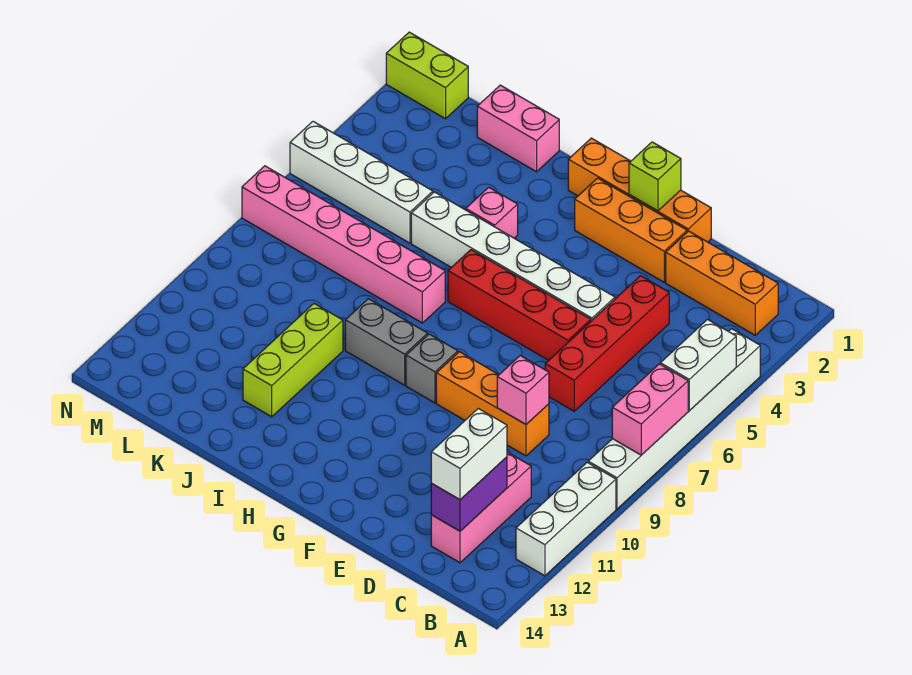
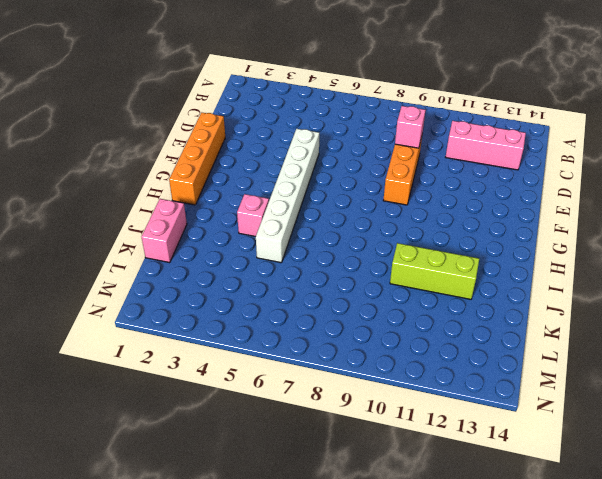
none -> white 1x6 brick [588,329,760,509]
none -> white 1x3 brick [516,462,616,576]
none -> orange 1x3 brick [666,231,778,335]

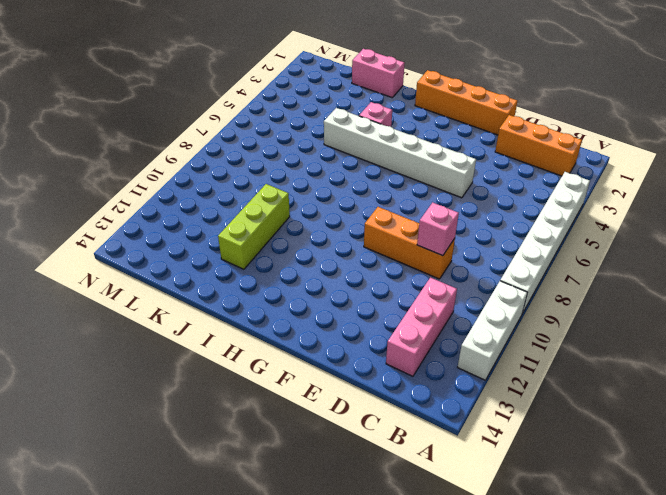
none -> red 1x4 brick [545,276,669,411]
none -> orange 1x3 brick [575,178,687,282]
none -> red 1x4 brick [448,250,591,360]

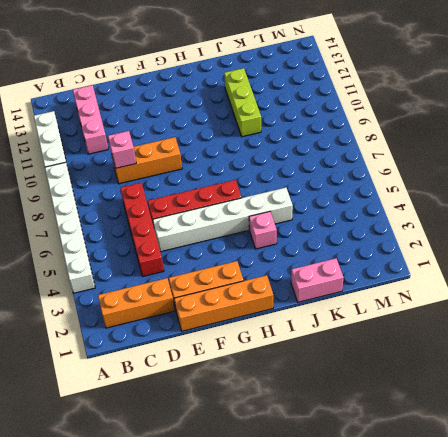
none -> grey 1x1 brick [406,334,458,403]
none -> grey 1x2 brick [345,299,428,385]
none -> pink 1x6 brick [242,166,445,323]

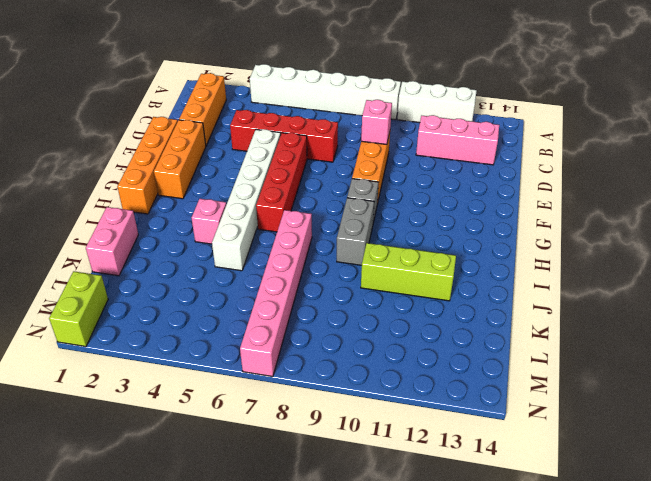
none -> white 1x4 brick [290,121,433,243]
none -> white 1x2 brick [660,319,736,411]
none -> pink 1x2 brick [612,364,688,455]

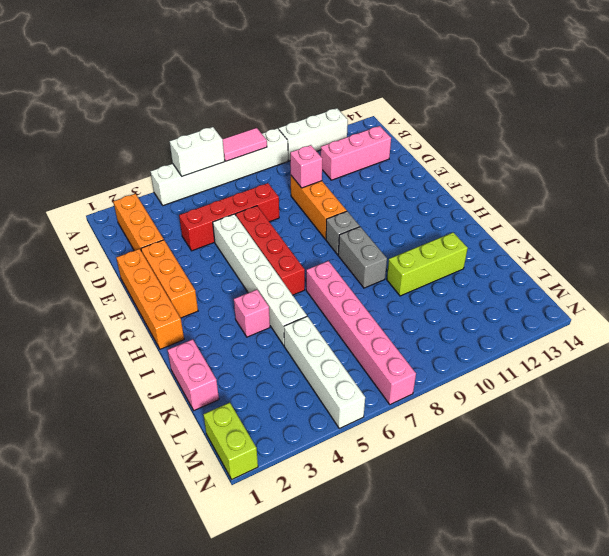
pink 1x2 tile [222,128,267,161] -> pink 1x2 brick [612,364,688,455]
none -> purple 1x2 brick [431,457,507,531]
none -> lime 1x1 brick [629,142,681,211]
none -> white 1x2 brick [431,408,507,500]

